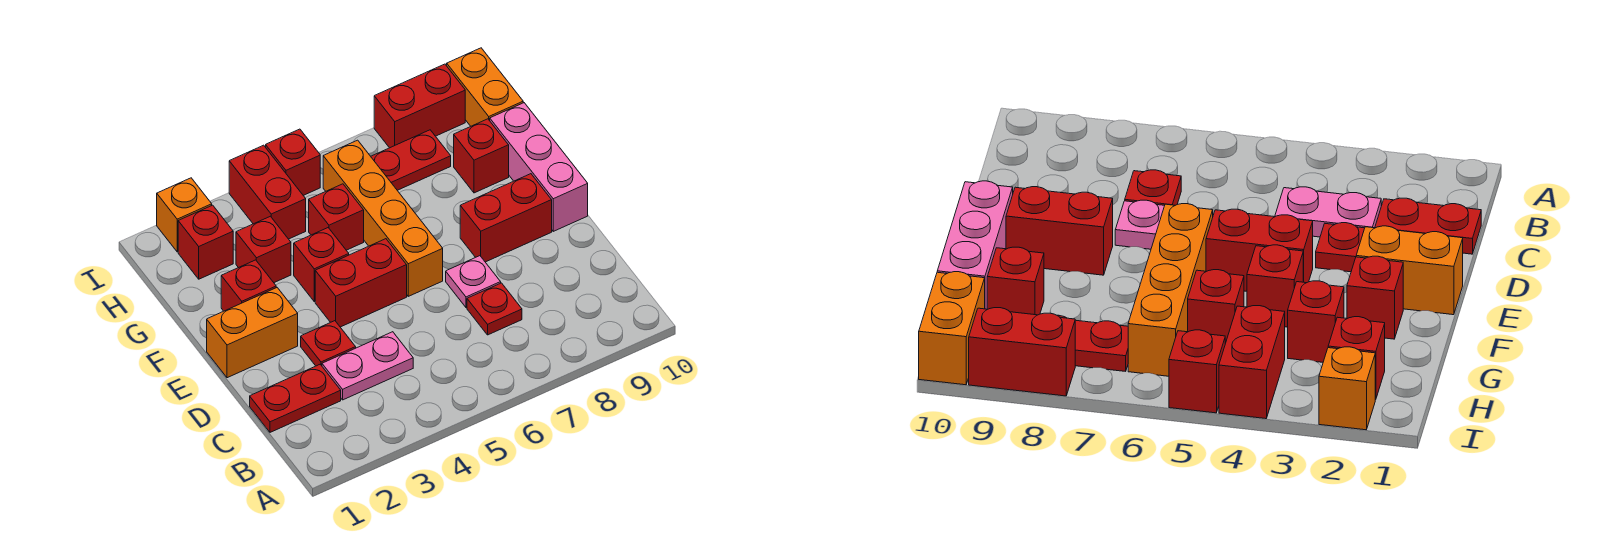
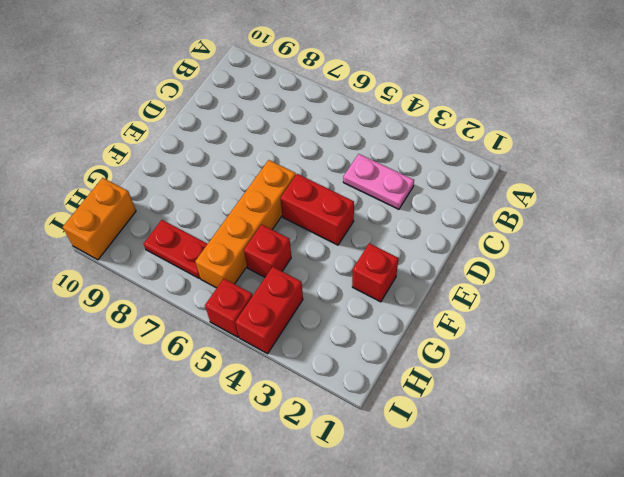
none -> red 1x2 plate [250,365,341,432]
none -> red 1x1 plate [467,283,522,335]
none -> red 1x1 plate [301,321,356,366]

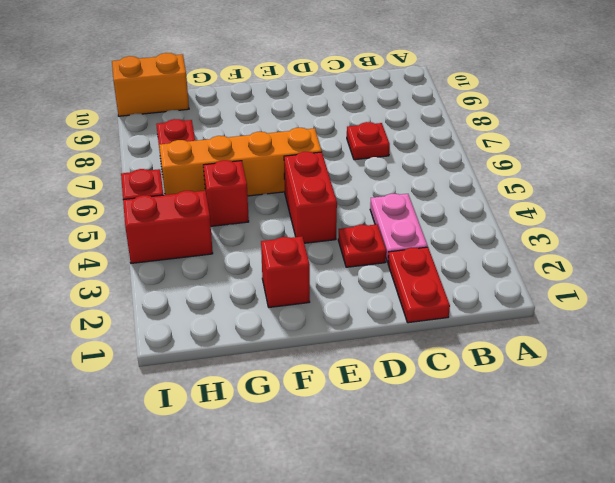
none -> pink 1x1 plate [446,256,501,308]
none -> orange 1x2 brick [207,288,298,378]
none -> red 1x2 brick [460,174,552,262]

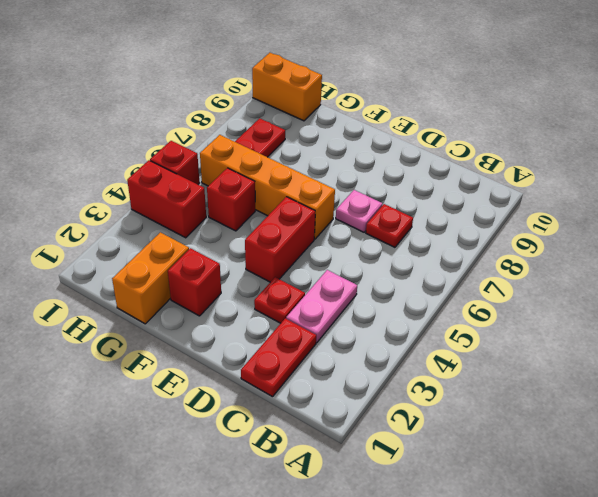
orange 1x2 brick [112,232,189,324] -> orange 1x2 brick moved to [207,288,298,378]
none -> red 1x2 brick [460,174,552,262]
none -> pink 1x3 brick [490,103,588,231]
none -> red 1x1 brick [294,228,349,301]

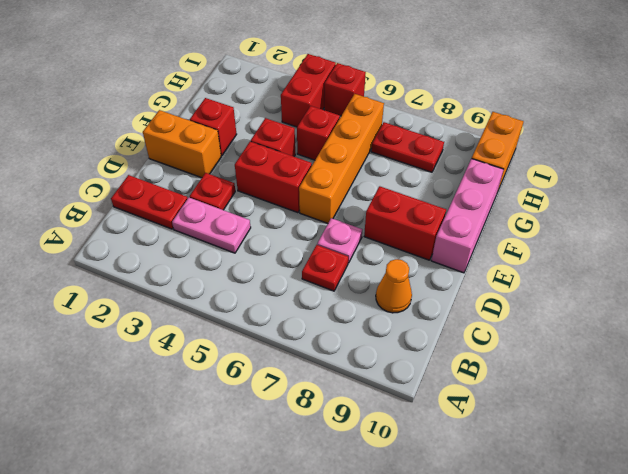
orange 1x1 cone [376,259,412,313] -> none
none -> red 1x1 brick [236,216,291,283]
none -> red 1x1 brick [454,119,509,193]
none -> red 1x1 brick [178,205,233,279]

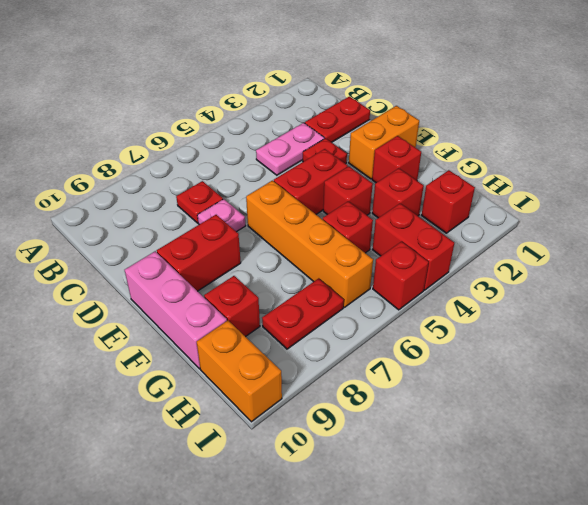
none -> orange 1x1 brick [157,178,212,252]
none -> red 1x2 brick [374,64,465,148]

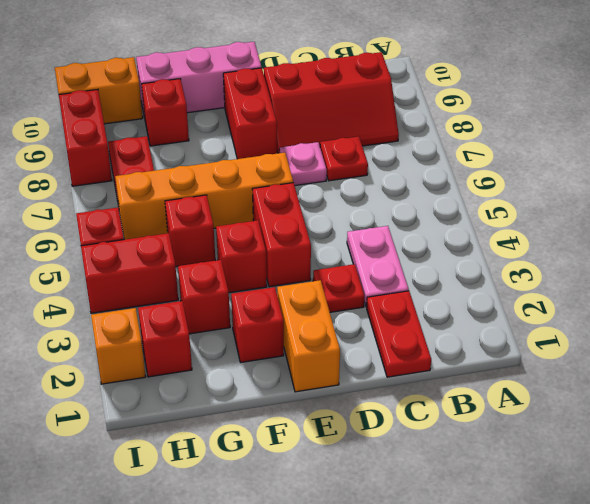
red 2x3 slope [264,52,399,153] -> none

